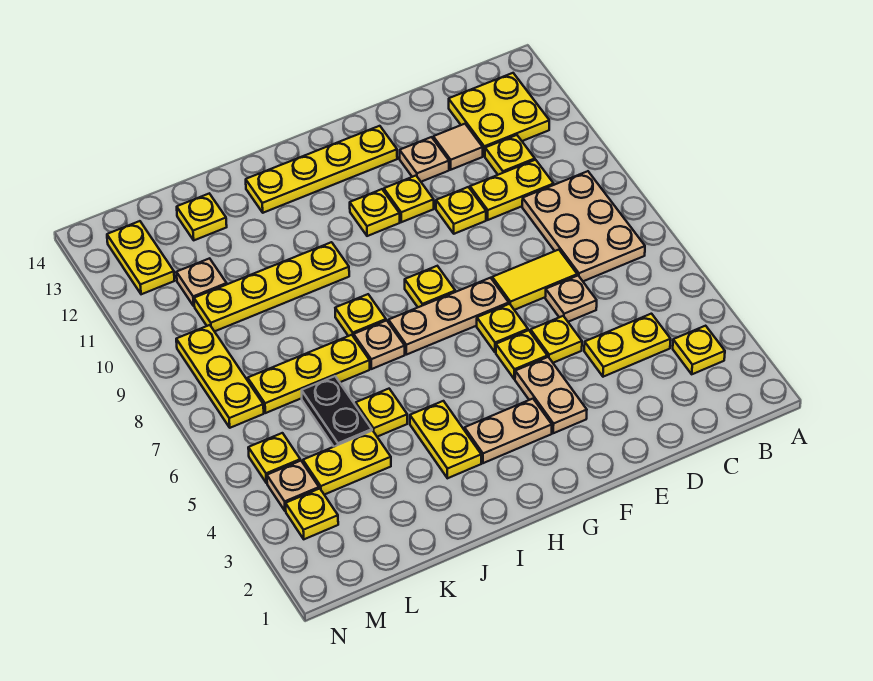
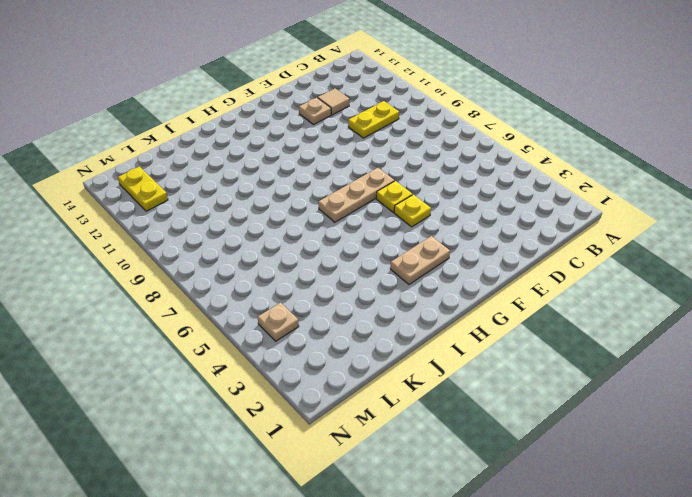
none -> yellow 1x1 plate [673,326,725,374]
none -> tan 2x3 plate [522,171,645,281]
none -> yellow 2x2 plate [449,73,549,156]
none -> yellow 1x2 plate [584,314,671,377]

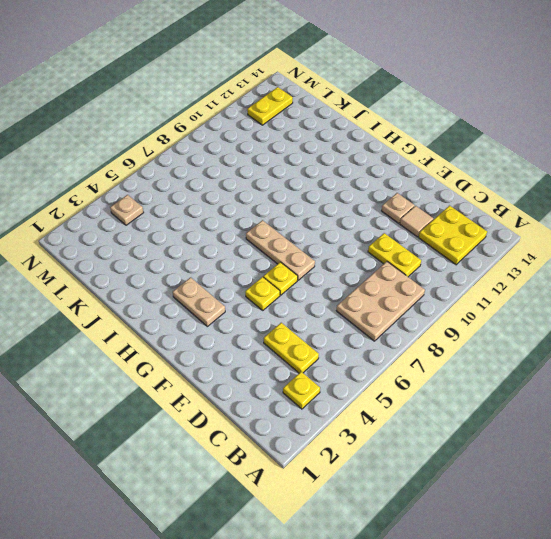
none -> yellow 1x1 plate [485,135,535,175]
none -> tan 1x1 plate [545,275,597,322]
none -> yellow 1x2 tile [492,250,577,310]
none -> yellow 1x1 plate [531,316,582,363]

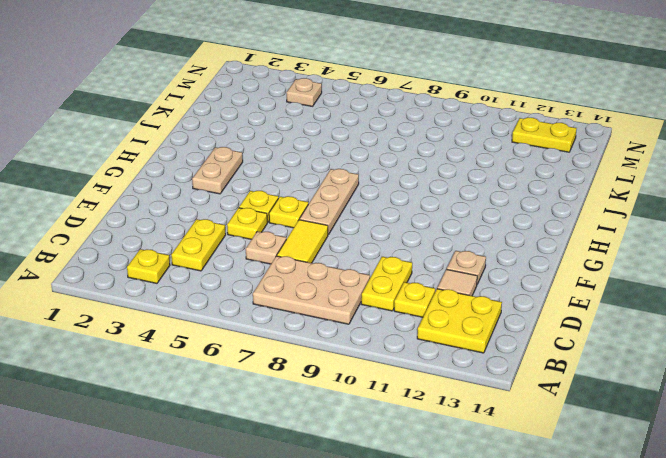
none -> yellow 1x1 plate [436,187,486,234]
none -> tan 1x2 plate [515,357,587,433]
none -> yellow 1x1 plate [384,176,434,222]
none -> yellow 1x4 plate [246,126,397,213]

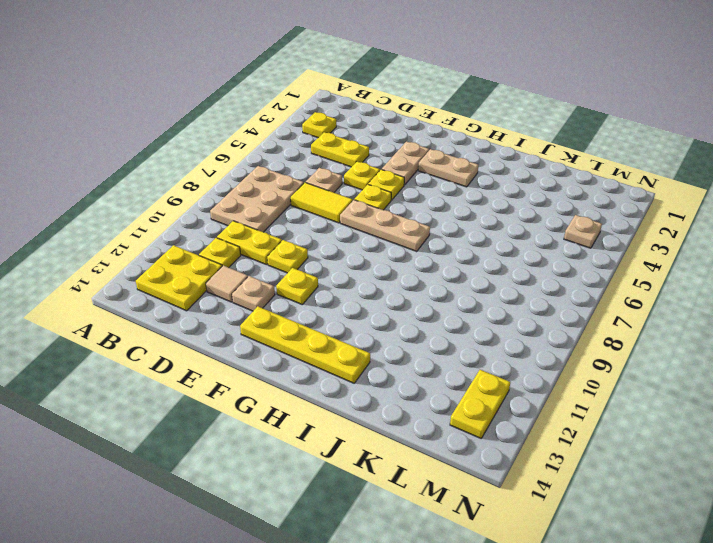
none -> yellow 1x1 plate [405,266,455,307]
none -> yellow 1x1 plate [350,189,400,236]
none -> yellow 1x2 plate [410,401,481,478]
none -> tan 1x1 plate [354,320,405,369]

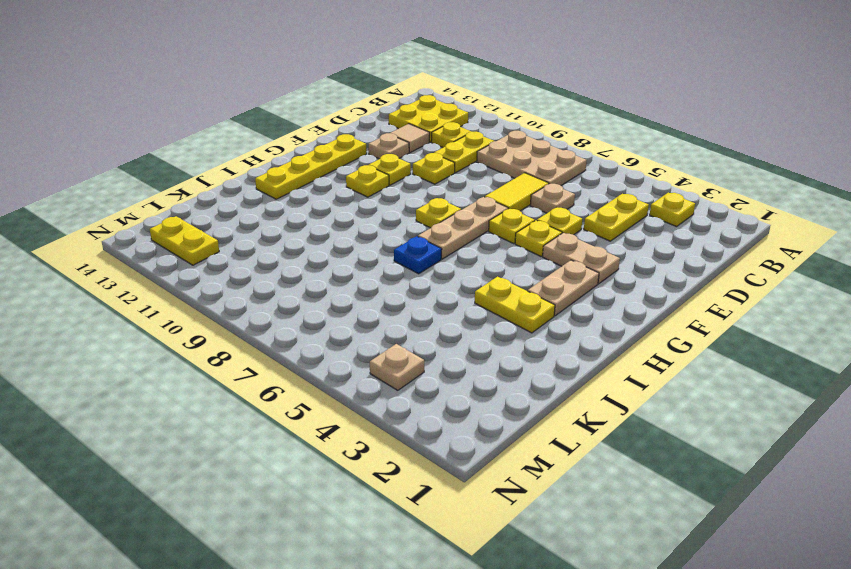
blue 1x1 plate [394,236,442,274] -> tan 1x1 plate [354,320,405,369]
none -> yellow 1x1 plate [335,294,386,337]
none -> yellow 1x4 plate [194,242,349,331]
none -> yellow 1x1 plate [356,389,407,437]
none -> yellow 1x3 plate [248,335,370,413]

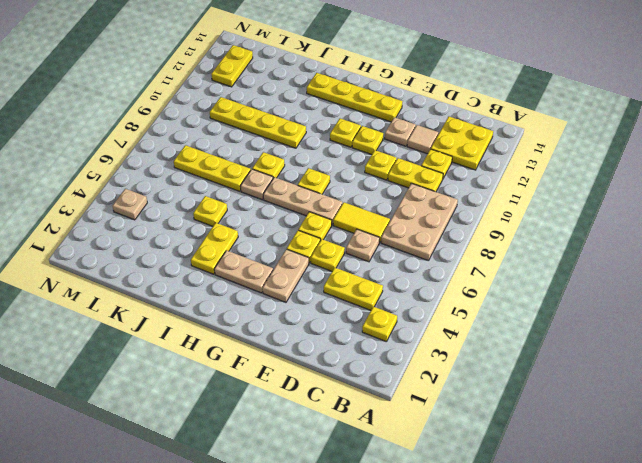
none -> yellow 1x2 plate [303,431,391,495]
none -> black 1x2 plate [302,376,372,446]
none -> yellow 1x1 plate [177,194,227,240]
none -> tan 1x1 plate [176,258,227,306]

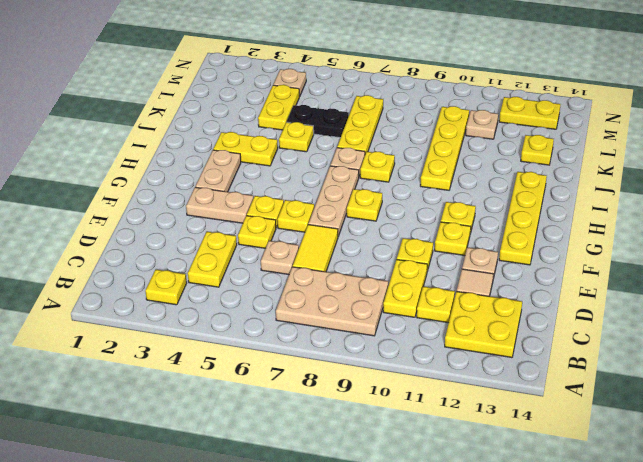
none -> yellow 1x1 plate [286,489,338,539]
none -> yellow 1x1 plate [248,433,300,483]
none -> yellow 1x3 plate [176,325,264,428]

